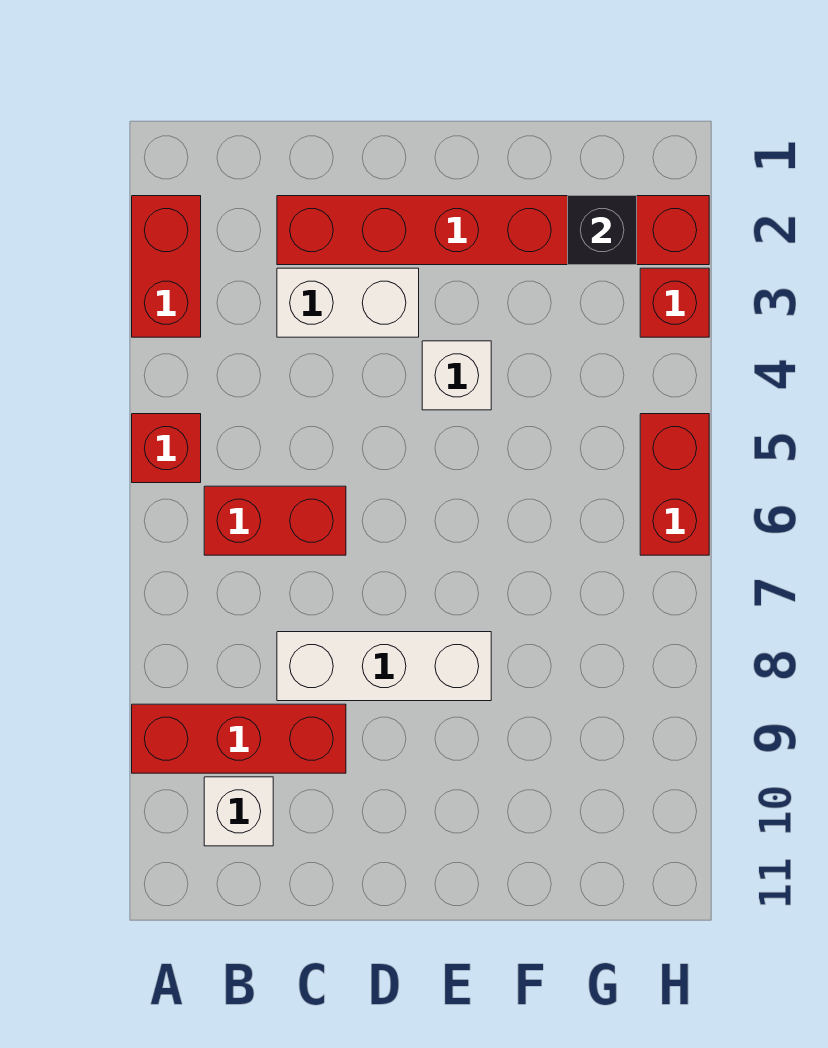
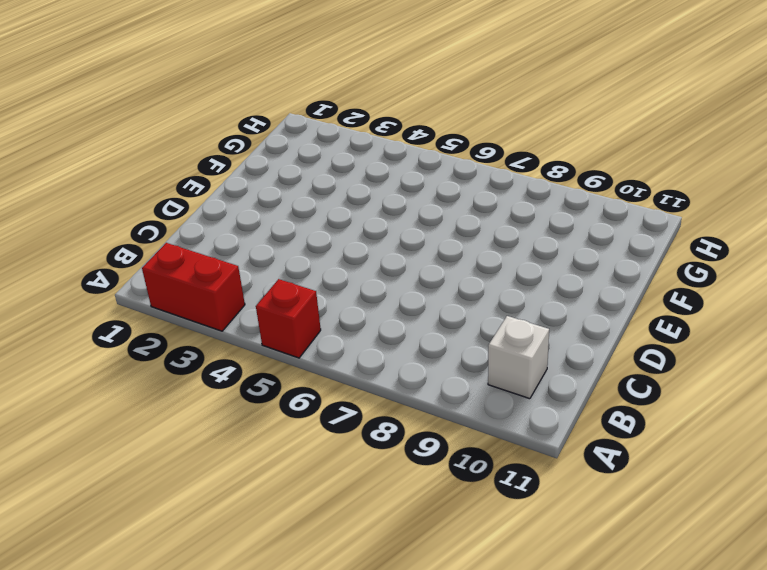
none -> red 1x3 brick [132,704,346,773]
none -> red 1x2 brick [204,486,346,555]
none -> red 1x6 brick [277,196,709,265]

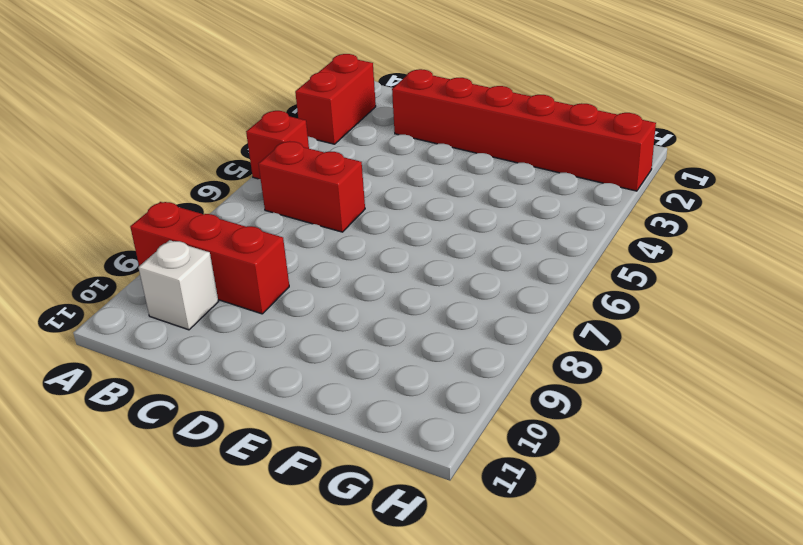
none -> white 1x2 brick [277,268,419,337]
none -> white 1x3 brick [277,632,491,701]
none -> white 1x1 brick [422,341,491,410]

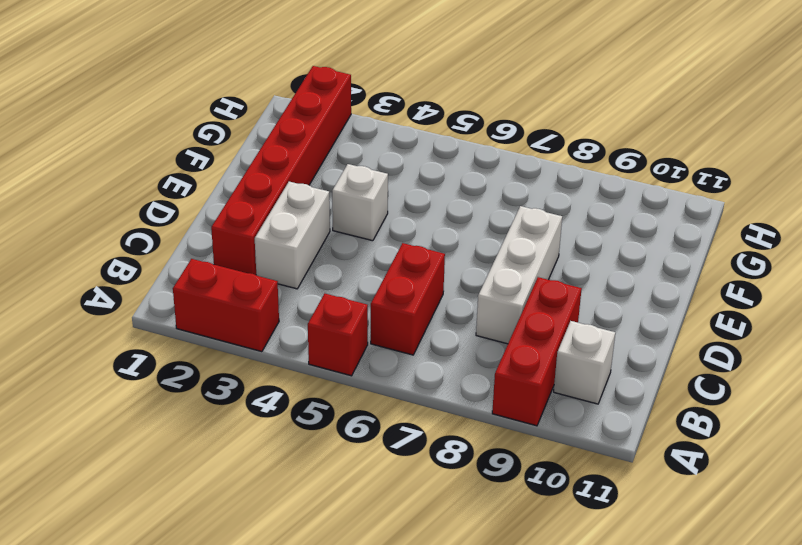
none -> red 1x1 brick [640,268,709,337]
none -> red 1x2 brick [640,414,709,555]
none -> black 1x1 brick [568,196,637,265]

